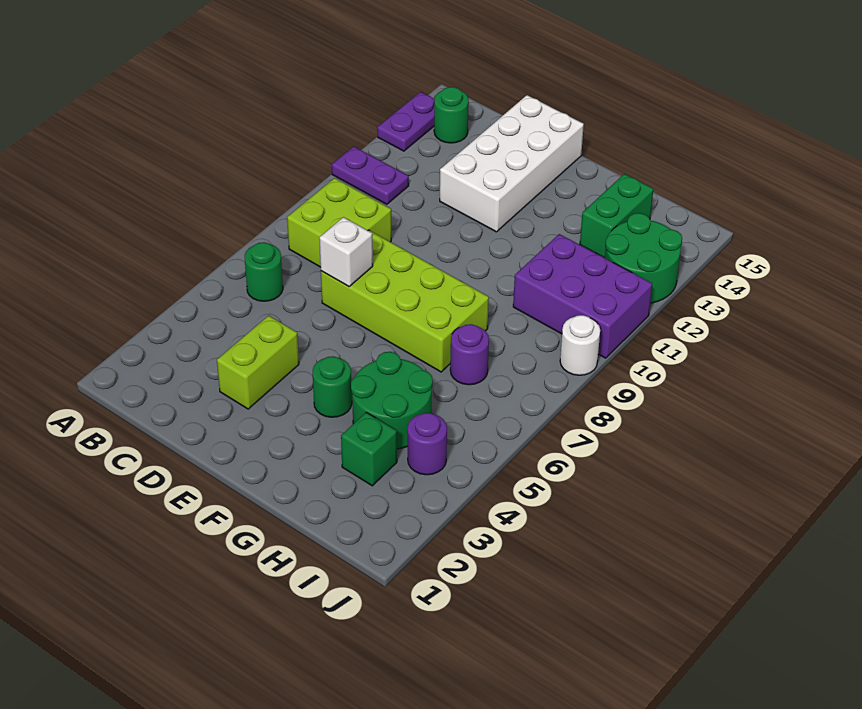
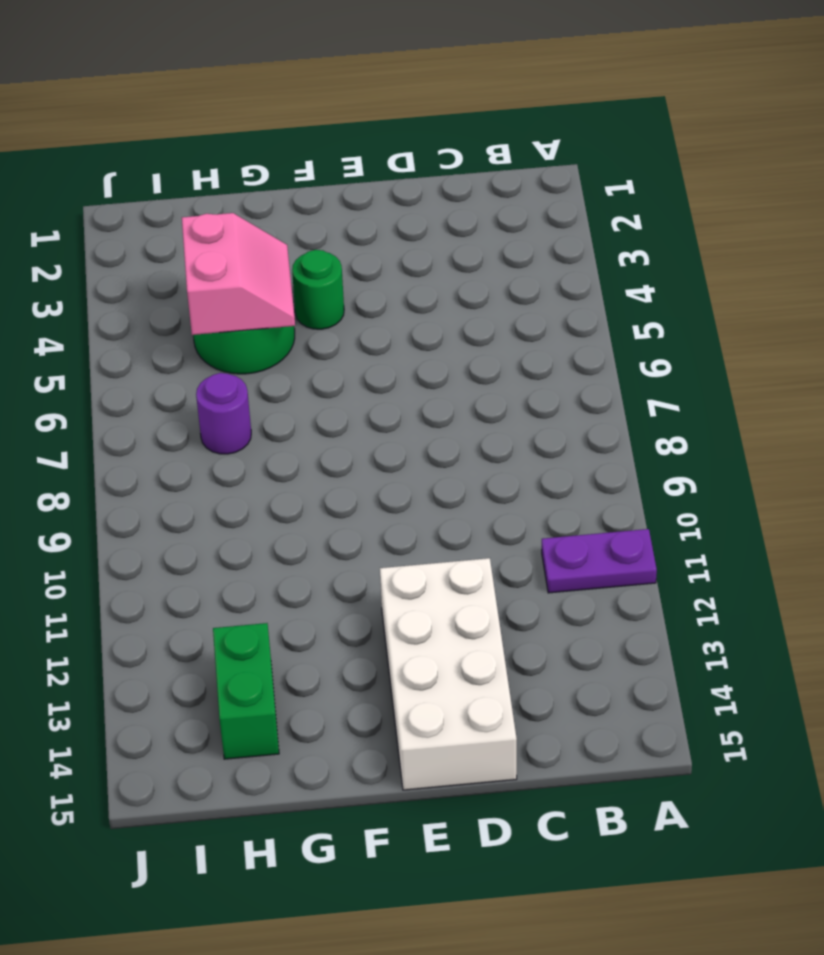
pink 2x2 slope [182,213,295,335] -> none
none -> purple 1x2 plate [377,92,435,151]
none -> green 1x1 round brick [245,242,283,301]
none -> lime 2x2 brick [287,178,391,267]

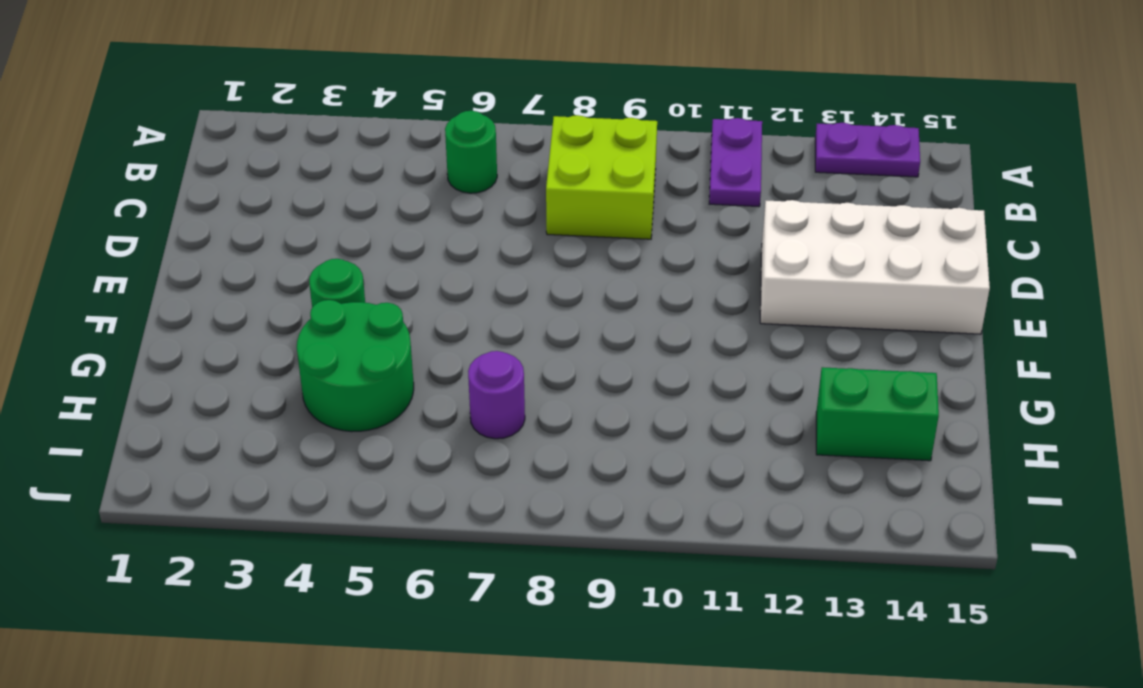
none -> green 1x1 round brick [434,87,469,143]
none -> lime 1x2 brick [217,316,299,409]
none -> lime 2x4 brick [321,230,489,372]

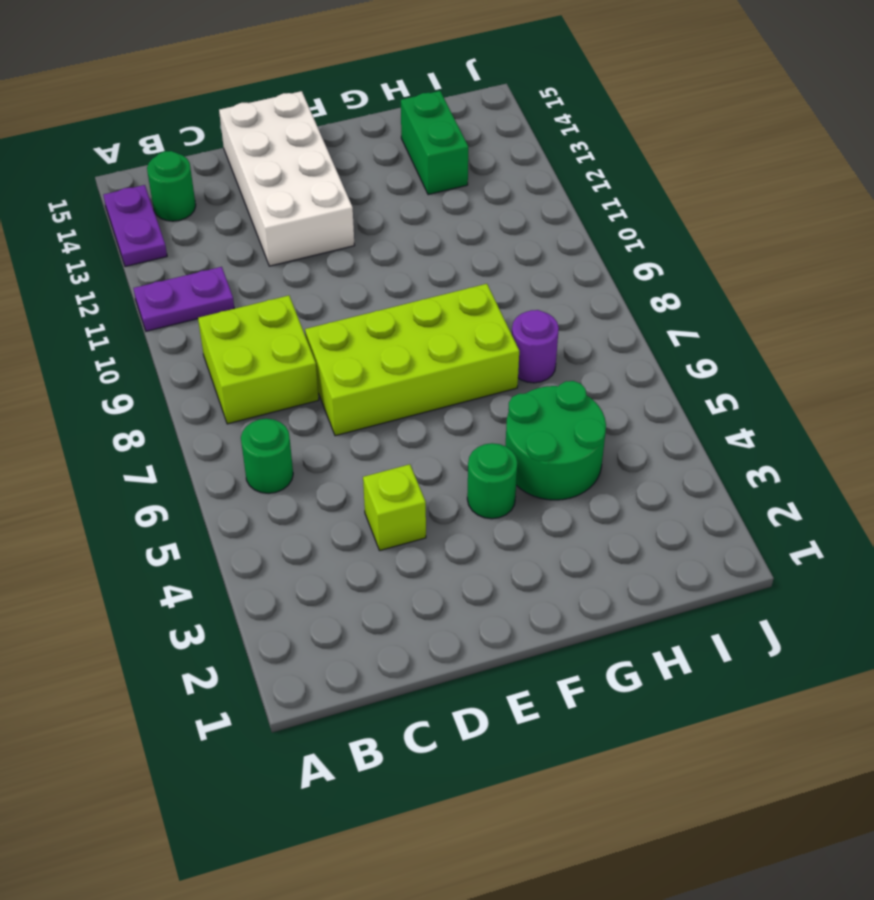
lime 1x1 brick [363,464,426,551] -> lime 1x2 brick [217,316,299,409]
none -> green 1x1 brick [341,412,397,486]
none -> purple 2x3 brick [513,234,652,358]
none -> purple 1x1 round brick [408,413,447,475]

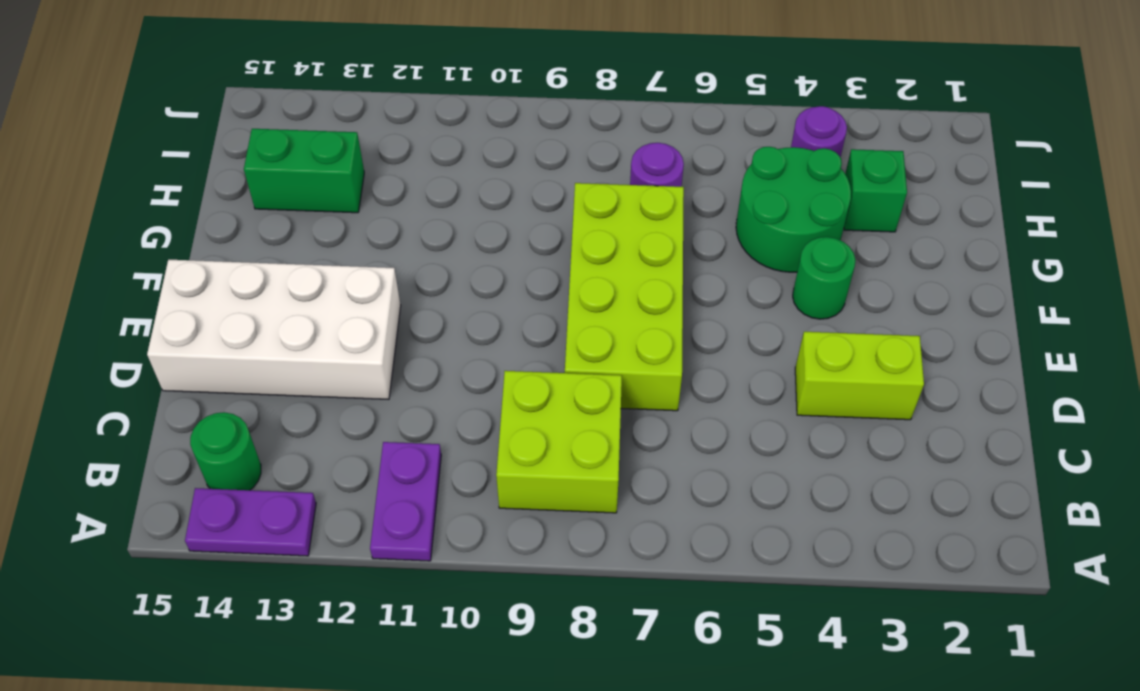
none -> green 1x1 round brick [245,242,283,301]
none -> purple 2x3 brick [513,234,652,358]
none -> green 2x2 round brick [605,213,682,303]

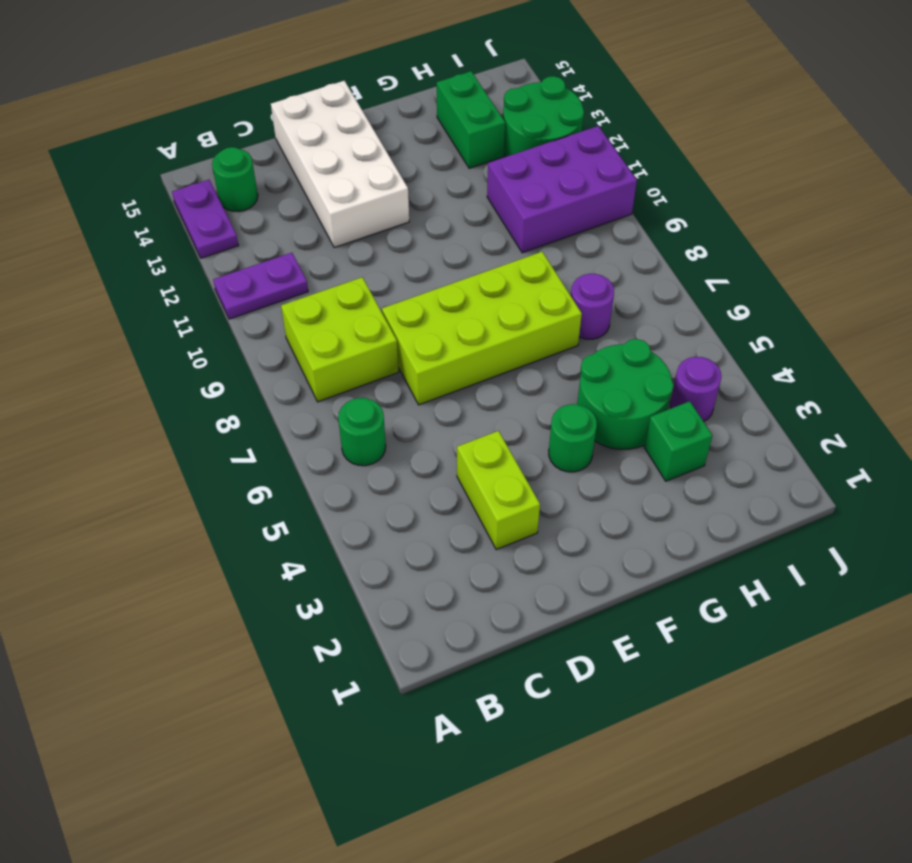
none -> white 1x1 round brick [560,315,600,375]
none -> white 1x1 brick [319,217,373,286]

